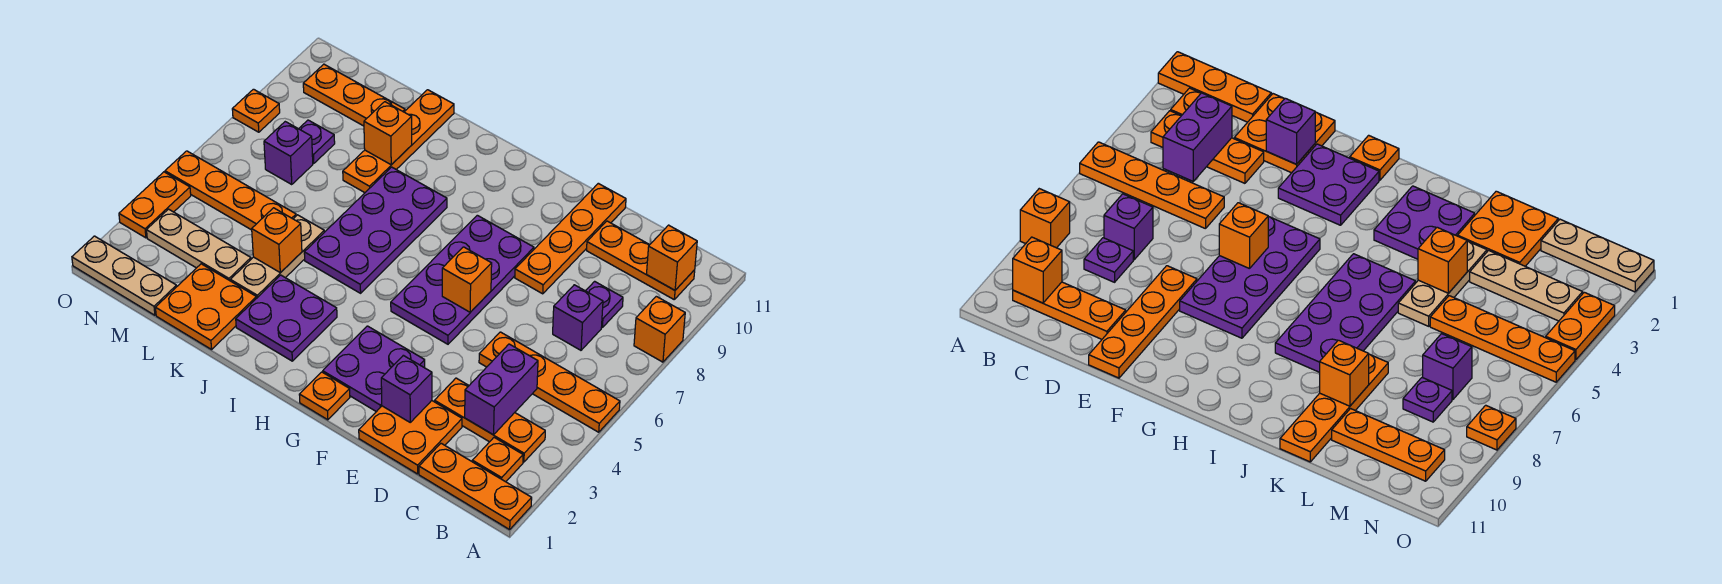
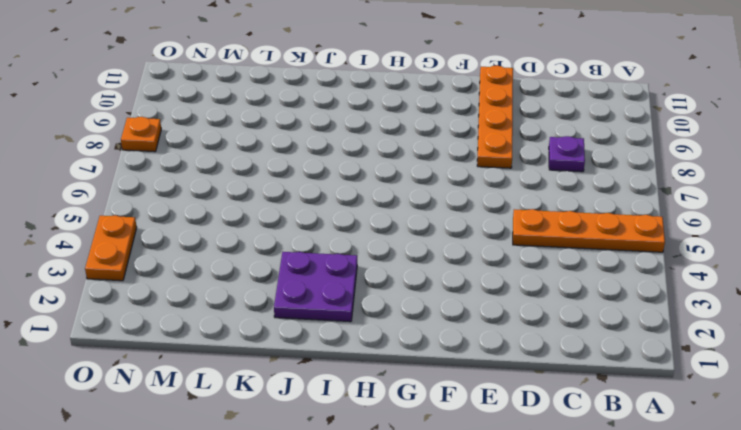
none -> orange 1x3 plate [419,443,532,529]
none -> orange 1x1 brick [634,296,685,362]
none -> orange 1x1 plate [472,438,523,482]
none -> orange 1x3 plate [435,378,545,462]

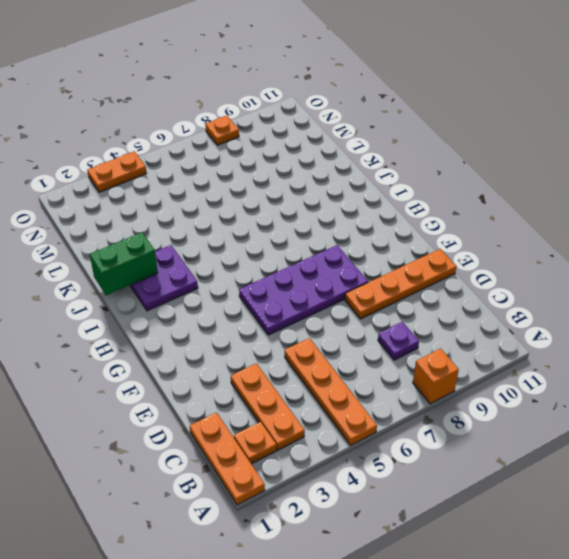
green 1x2 brick [90,232,158,295] -> none
none -> orange 1x3 plate [587,221,695,299]
none -> purple 1x1 brick [553,285,603,350]
none -> orange 2x2 plate [359,401,462,474]
none -> purple 2x2 plate [323,326,425,412]

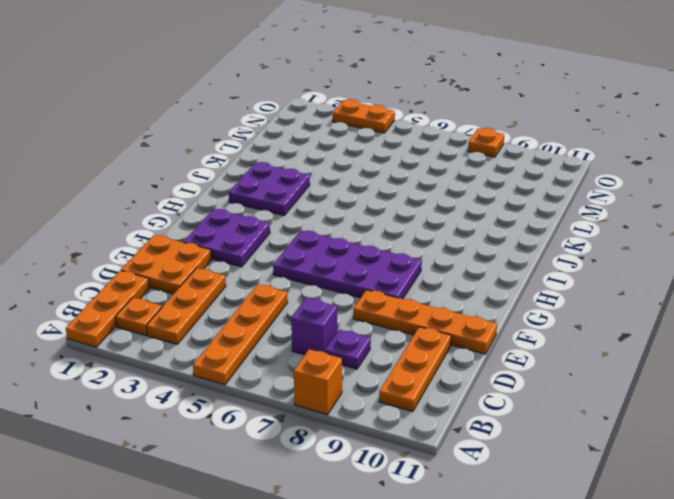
none -> orange 1x1 plate [299,372,350,420]
none -> purple 2x4 plate [304,167,447,293]
none -> orange 2x2 plate [155,264,256,349]
none -> tan 1x3 plate [230,215,324,298]

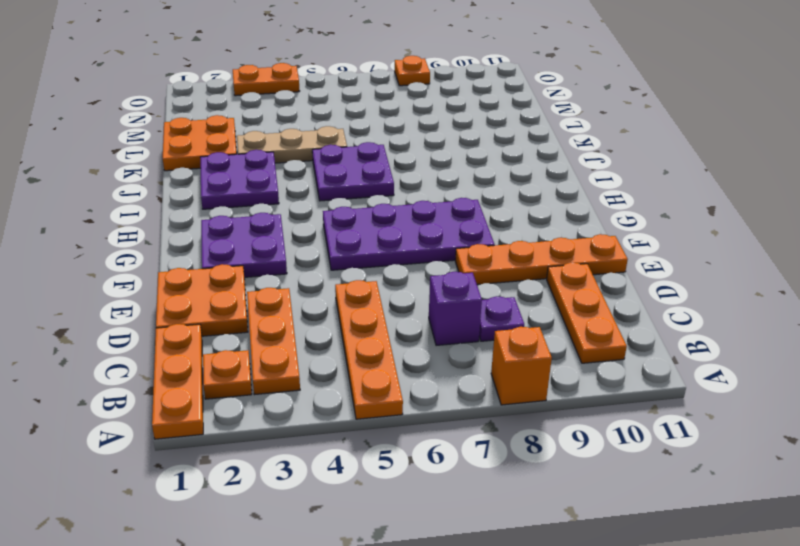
purple 2x2 plate [312,142,394,201] -> purple 2x4 plate [304,167,447,293]
none -> orange 1x1 plate [299,372,350,420]
none -> orange 1x4 plate [343,90,454,193]
none -> tan 1x3 plate [147,209,251,281]
none -> orange 1x4 plate [165,151,296,230]

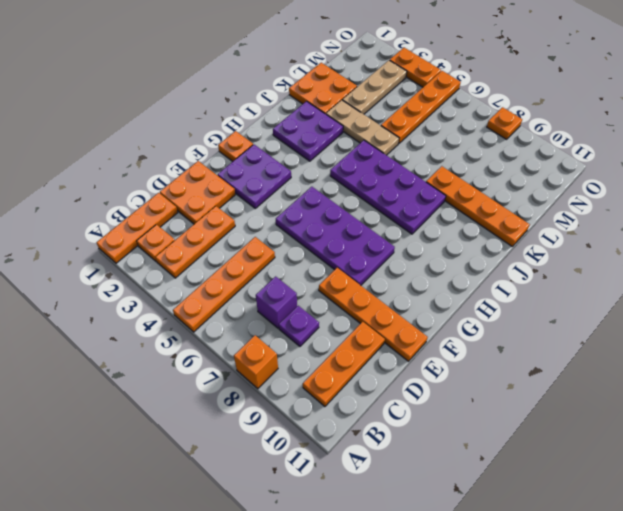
none -> orange 1x3 plate [303,64,405,126]
none -> tan 1x3 plate [72,236,177,315]
none -> purple 1x1 brick [264,122,313,185]
none -> purple 1x1 plate [299,120,335,164]

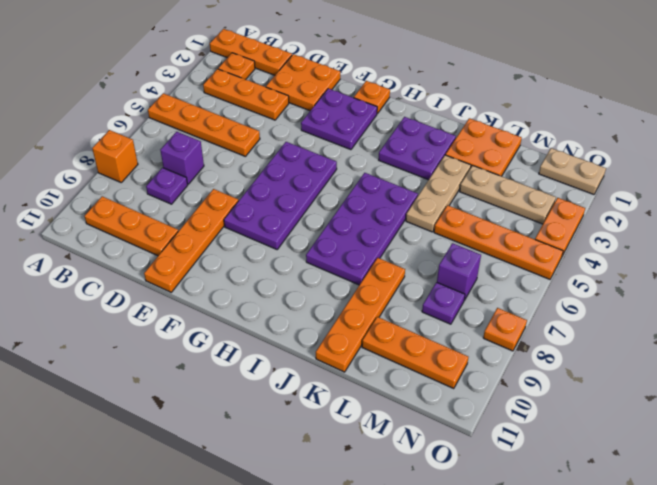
tan 1x2 plate [539,148,606,195] -> tan 1x3 plate [72,236,177,315]
none -> orange 1x1 brick [647,225,697,290]
none -> purple 1x2 brick [465,344,538,435]
none -> purple 1x1 brick [381,355,432,422]
none -> orange 1x1 brick [442,247,492,312]

